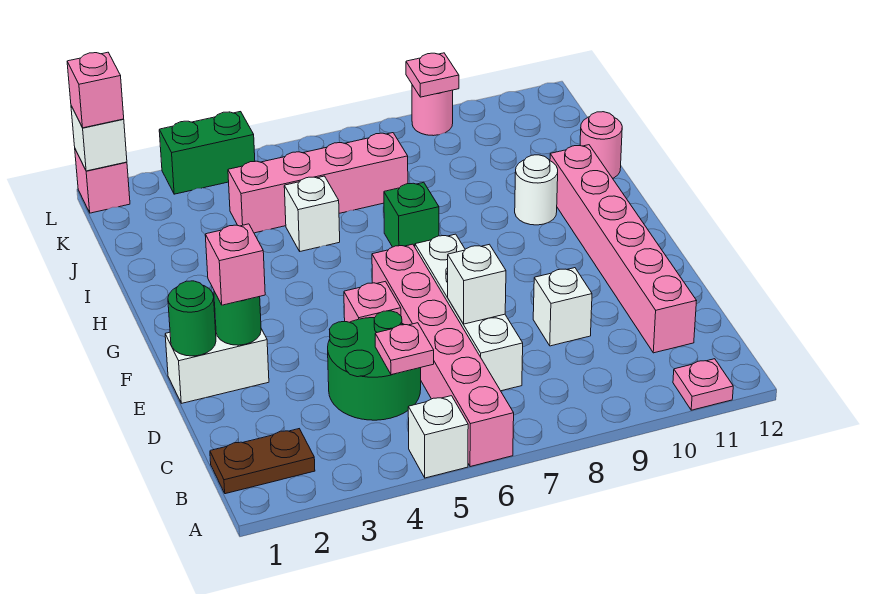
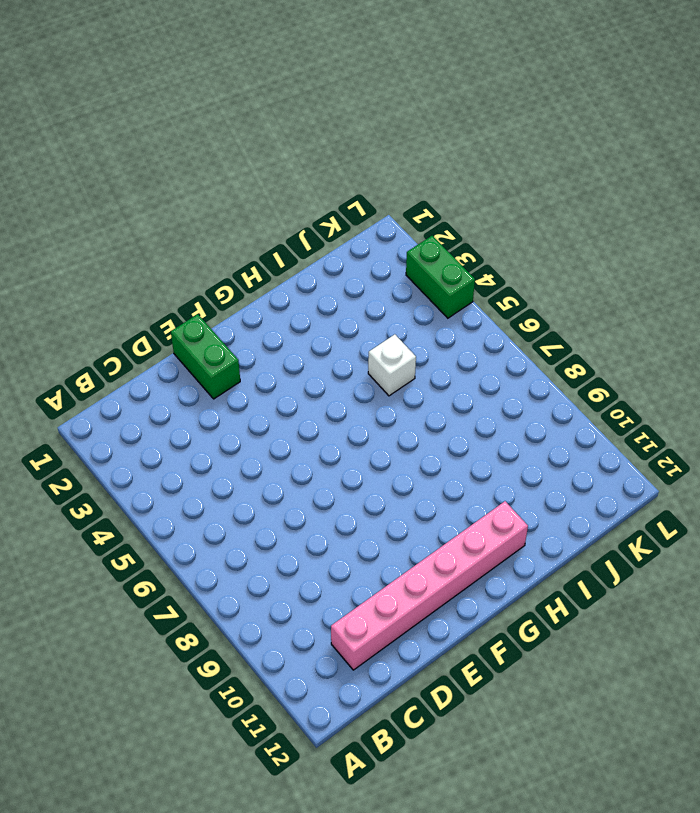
green 1x2 brick [171,314,240,399] -> white 1x2 brick [165,322,269,403]
none -> white 1x1 brick [408,396,468,478]
none -> pink 1x6 brick [372,244,514,467]
none -> pink 1x1 plate [673,359,733,410]

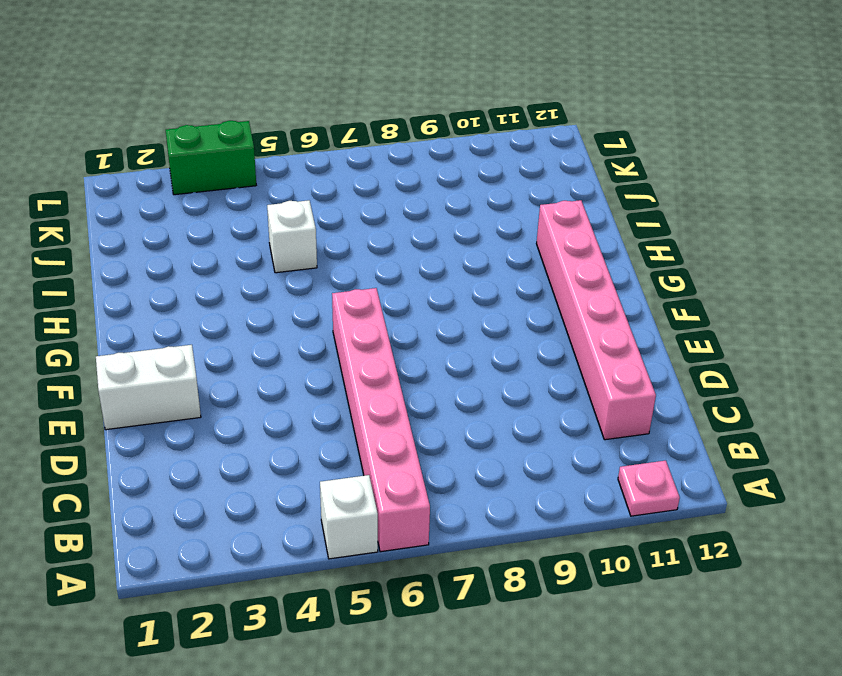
none -> brown 1x2 plate [210,429,315,494]
none -> green 2x2 round brick [328,311,421,420]
none -> white 1x4 brick [415,234,523,391]

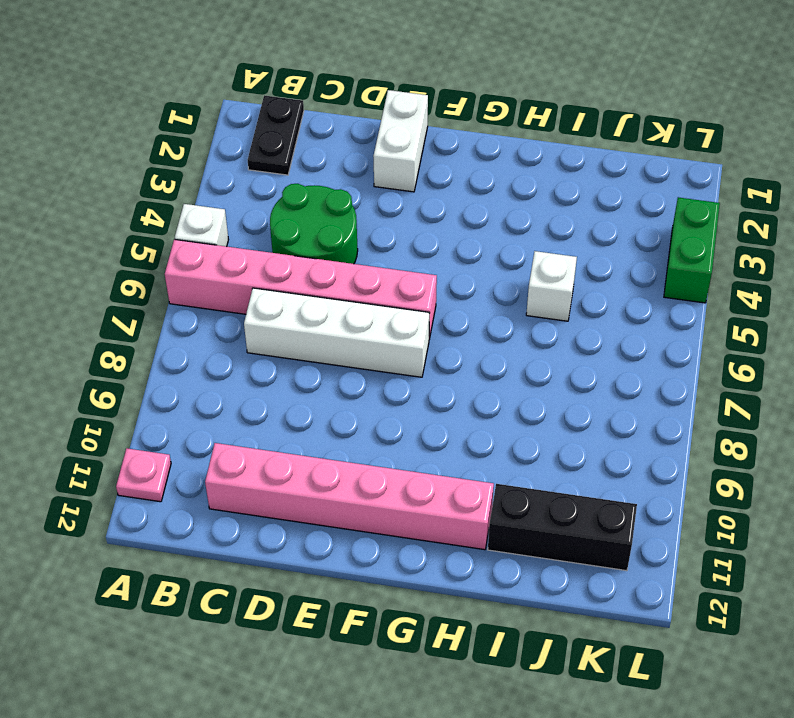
black 1x2 plate [248,95,304,175] -> brown 1x2 plate [210,429,315,494]
black 1x3 brick [488,484,637,571] -> none
none -> white 1x1 brick [533,268,592,346]
none -> pink 1x1 brick [344,281,401,322]
none -> green 1x1 brick [384,182,439,247]

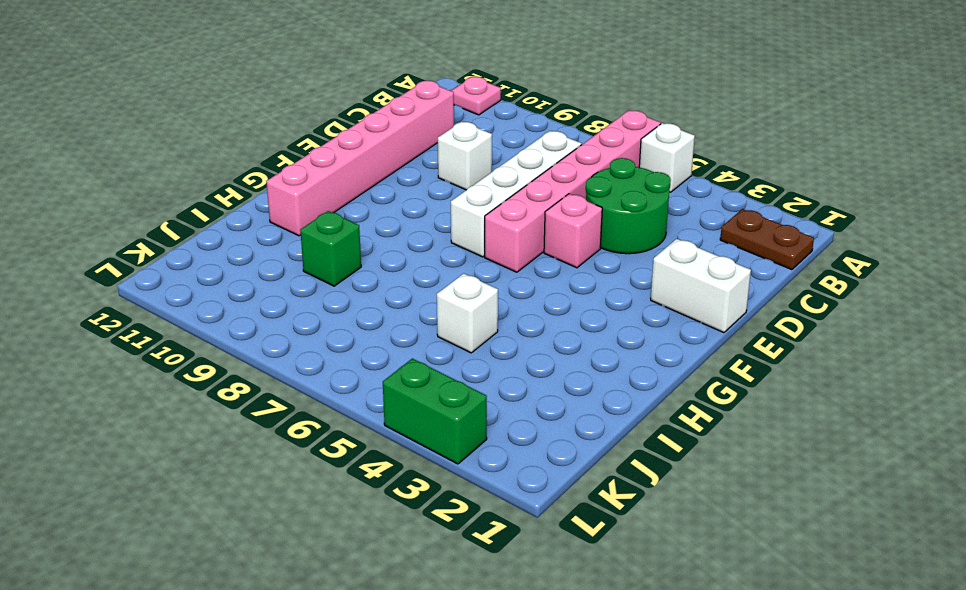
green 1x1 brick [300,211,361,286] -> green 1x1 brick moved to [384,182,439,247]
none -> white 1x1 round brick [515,155,558,225]
none -> pink 1x1 round brick [580,112,622,178]
none -> pink 1x4 brick [228,133,408,233]

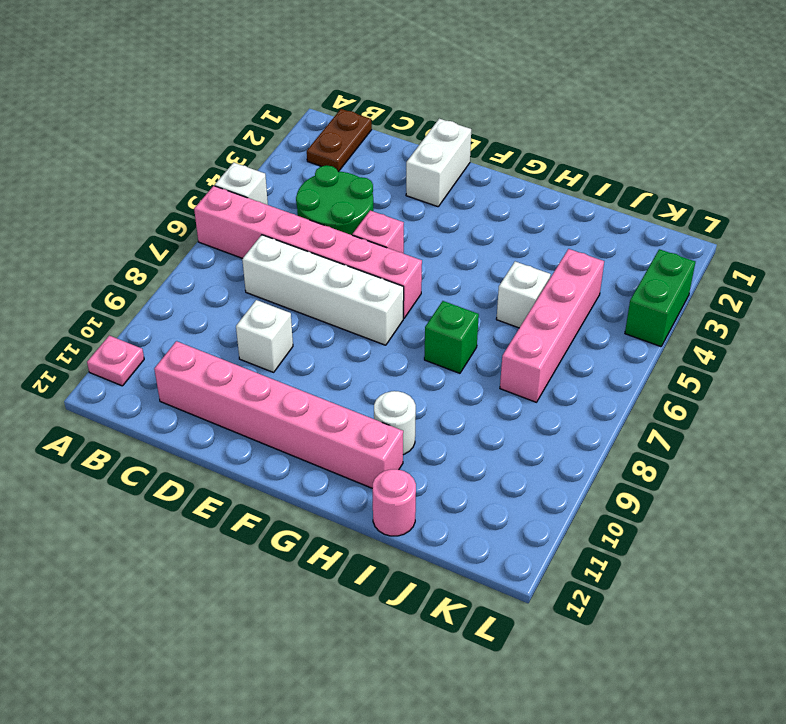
none -> pink 1x1 brick [75,149,130,213]
none -> pink 1x1 round brick [412,85,453,136]
none -> pink 1x1 plate [375,323,434,375]

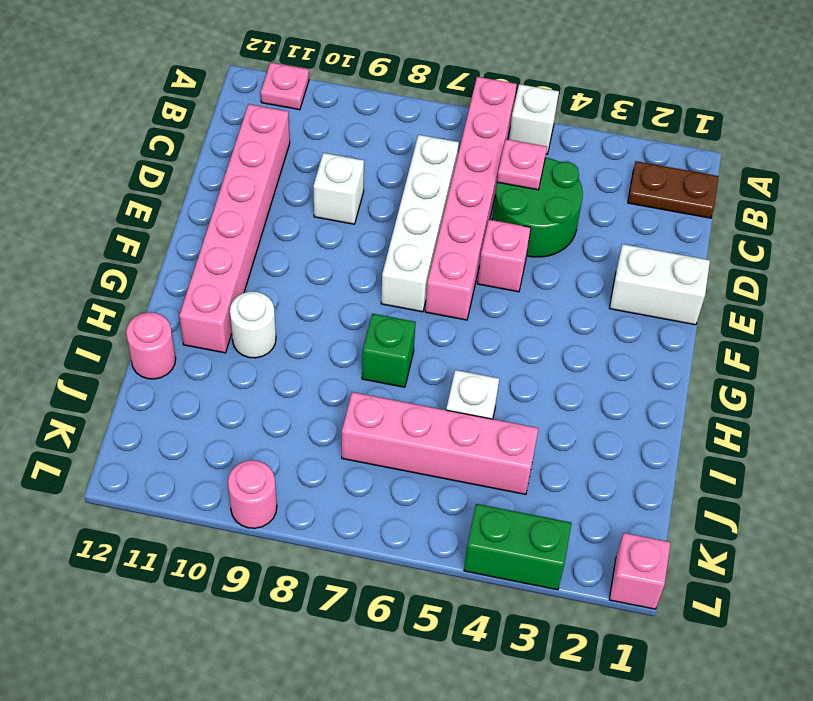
none -> white 1x1 brick [448,244,506,324]
none -> green 1x1 round brick [168,281,216,356]
none -> green 1x1 round brick [214,291,261,345]

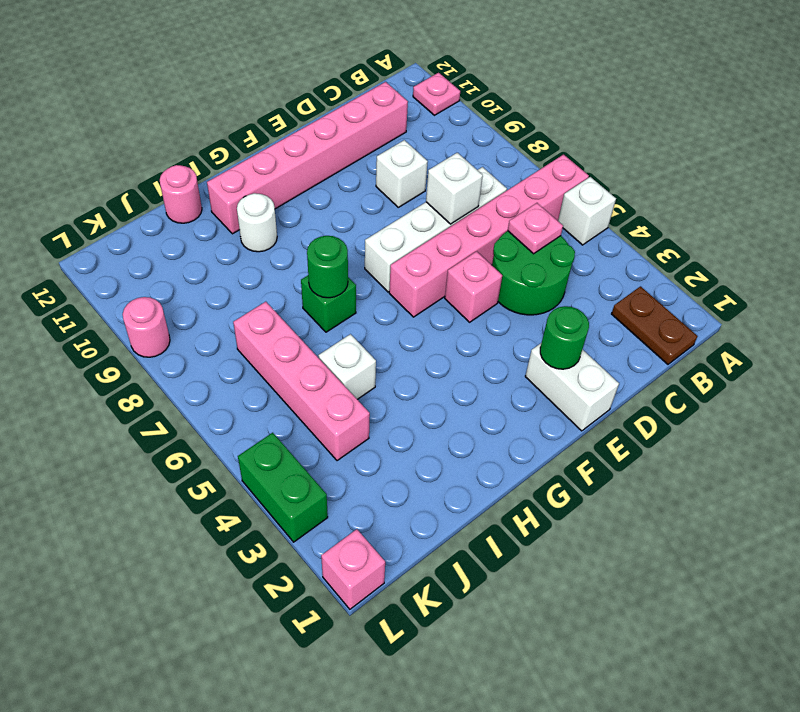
green 1x1 round brick [307,236,348,298] -> green 1x1 round brick moved to [168,281,216,356]
none -> white 1x1 brick [71,106,127,171]
none -> pink 1x1 plate [406,53,459,97]
none -> pink 1x1 brick [205,224,265,305]

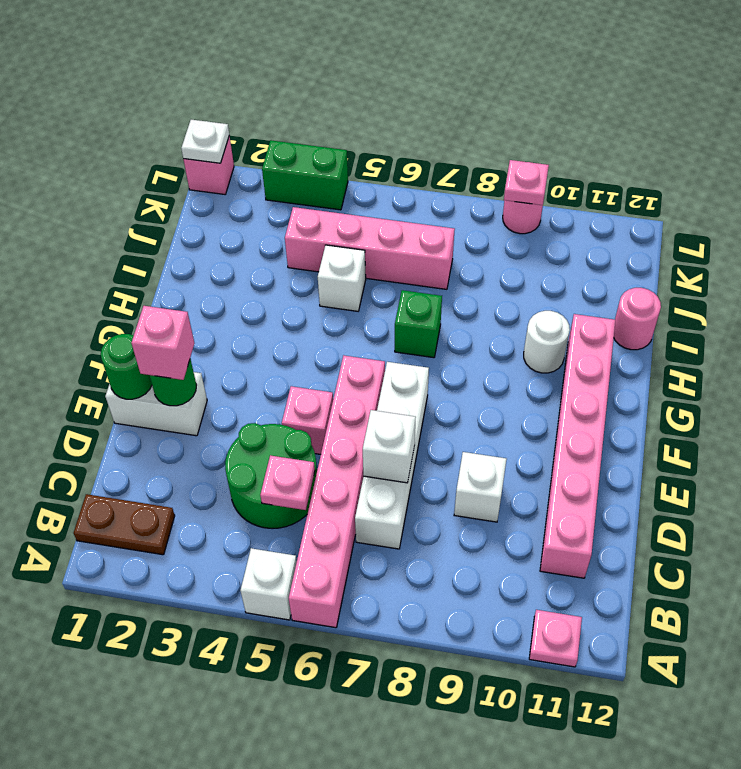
white 1x1 plate [181,120,229,163] -> white 1x1 brick [71,106,127,171]
none -> pink 1x1 brick [67,52,124,128]

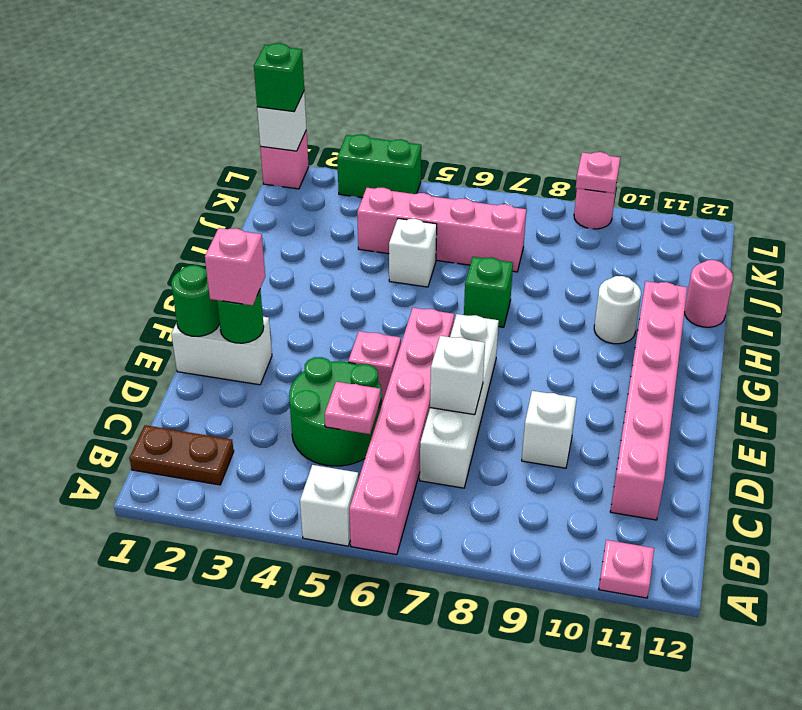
green 1x1 brick [254,43,304,112] -> pink 1x1 brick [67,52,124,128]

